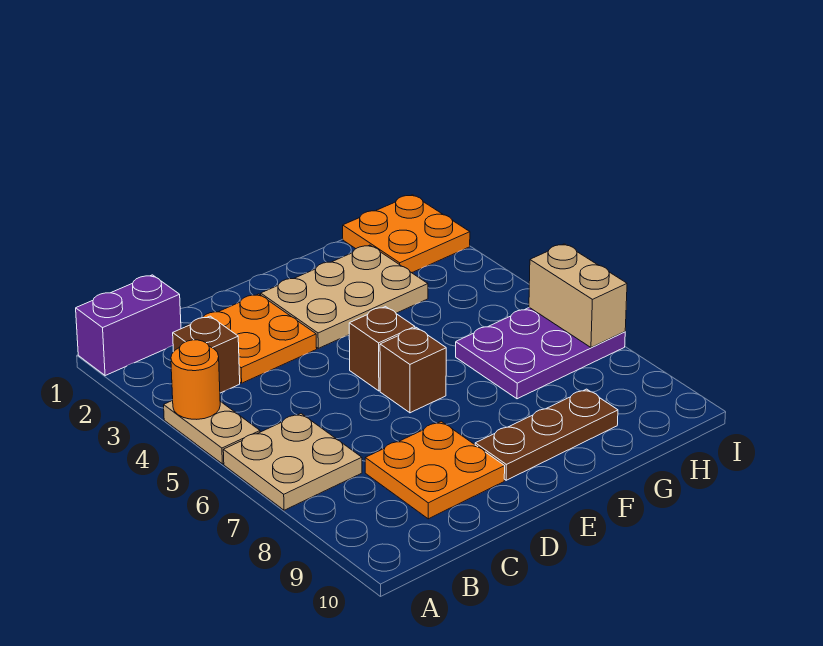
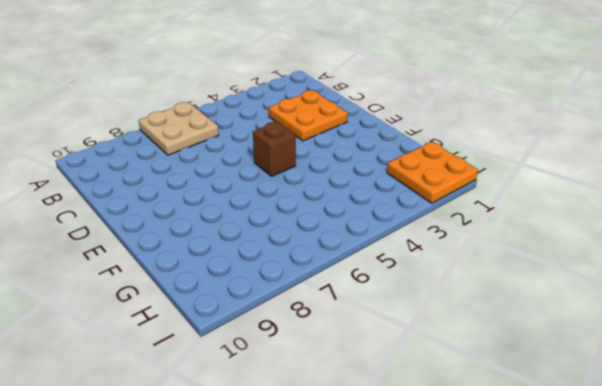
none -> purple 1x2 brick [76,275,181,376]
none -> tan 1x2 plate [164,400,260,464]
none -> brown 1x1 brick [173,316,240,393]

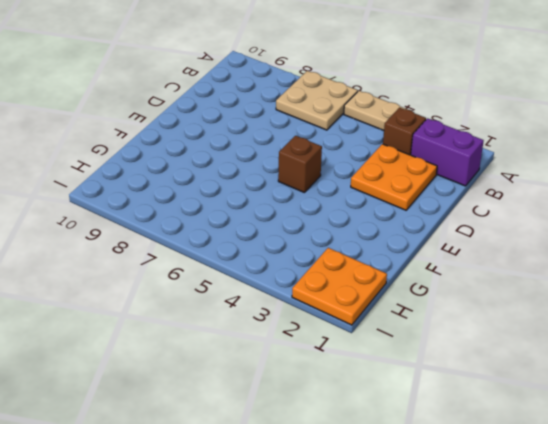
purple 1x2 brick [411,118,484,186] -> purple 1x2 brick turned to [76,275,181,376]
none -> orange 2x2 plate [365,421,505,519]
none -> tan 2x3 plate [261,245,428,348]
none -> brown 1x1 brick [380,328,446,413]

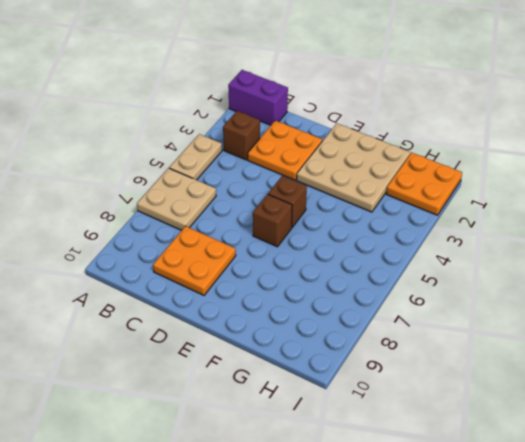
tan 3x3 plate [297,123,410,212] -> tan 2x3 plate [261,245,428,348]
none -> brown 1x3 plate [475,389,618,480]
none -> purple 2x3 plate [456,308,625,399]
none -> orange 1x1 round brick [171,340,220,419]

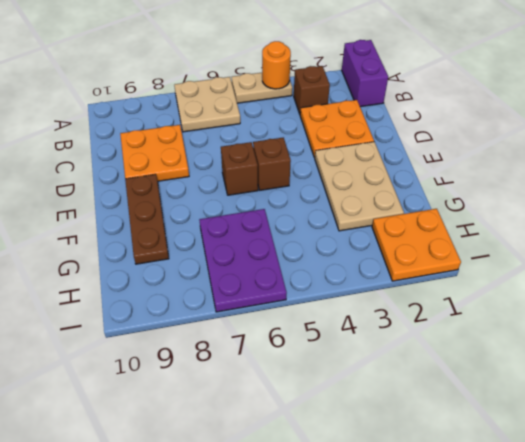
none -> tan 1x2 brick [529,244,627,347]

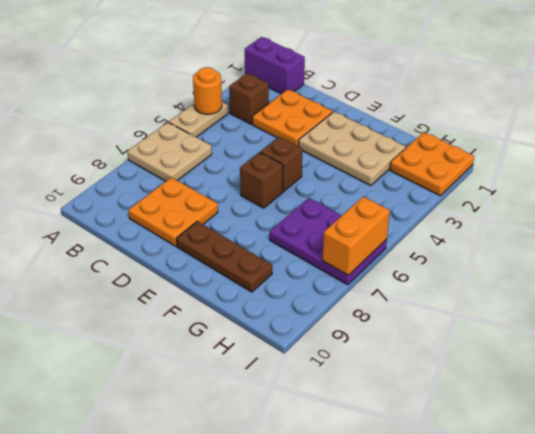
orange 1x2 brick [322,196,390,276] -> tan 1x2 brick [529,244,627,347]

